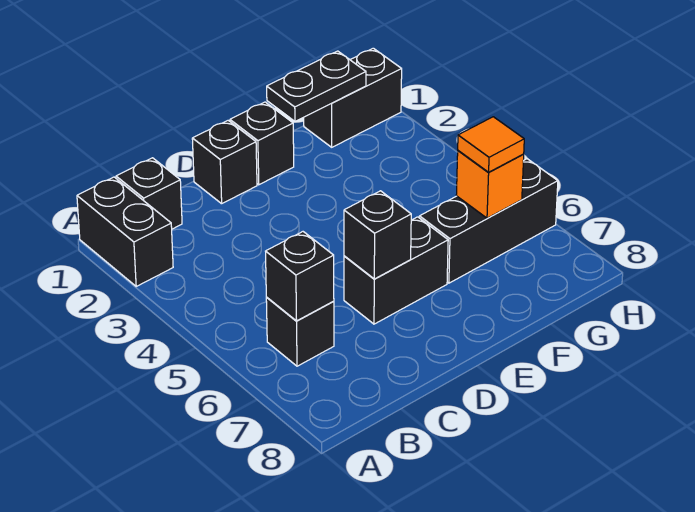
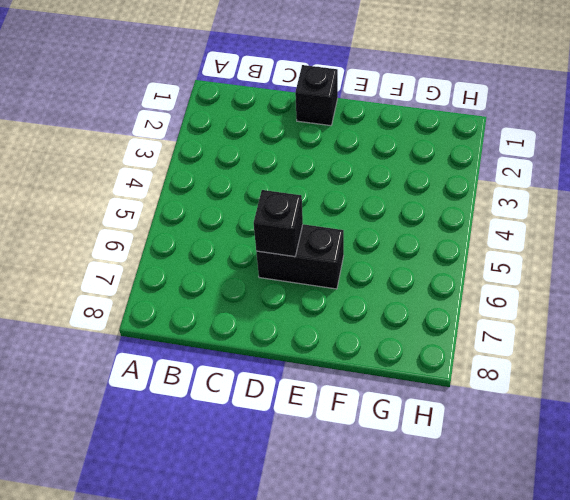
none -> black 1x2 brick [77,177,173,286]
none -> black 1x1 brick [116,158,182,229]
none -> black 1x1 brick [266,298,334,366]

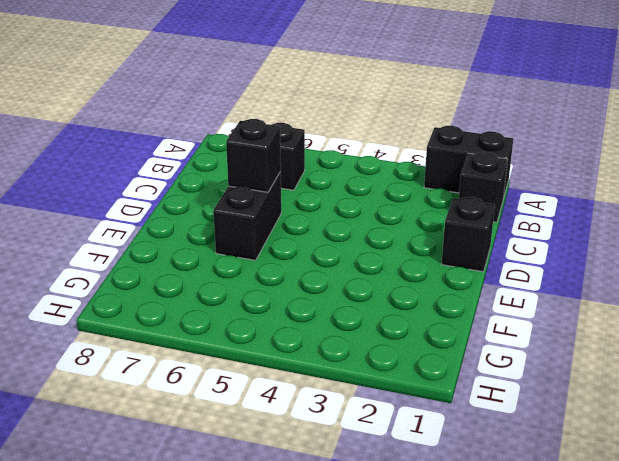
none -> black 1x1 brick [230,102,294,185]
none -> black 1x3 brick [419,159,558,283]
none -> black 1x2 brick [304,48,402,147]

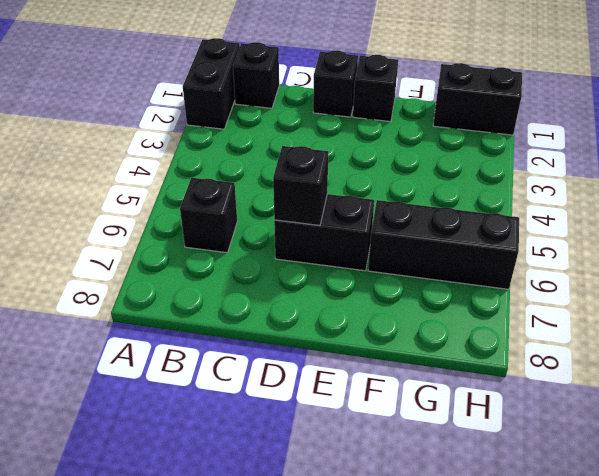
none -> black 1x1 brick [266,232,334,321]
none -> black 1x2 plate [267,51,366,121]
none -> orange 1x1 brick [456,151,524,218]

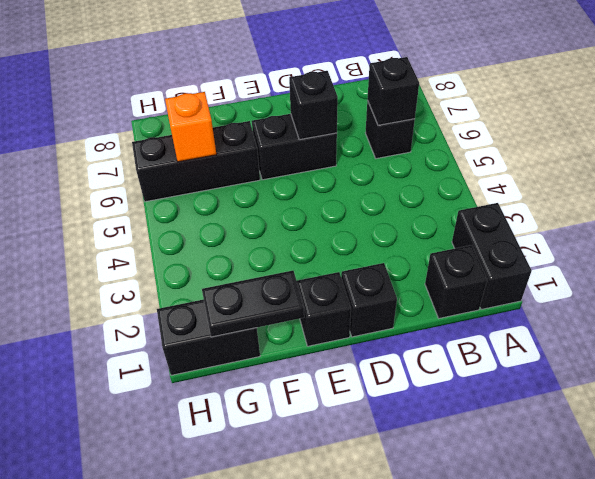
none -> orange 1x1 tile [458,117,524,172]

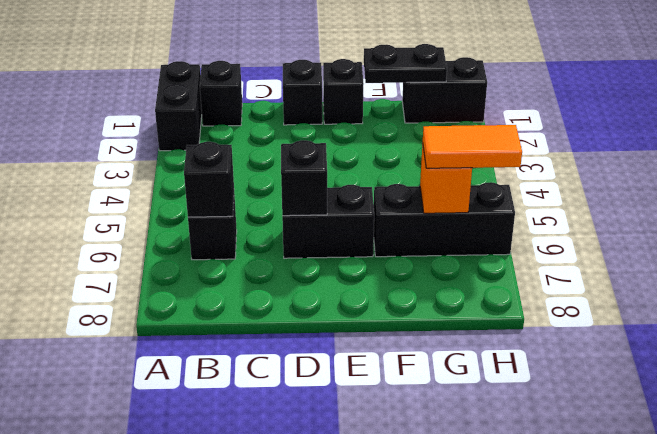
orange 1x2 tile [423,125,522,168] -> orange 1x1 tile [458,117,524,172]

